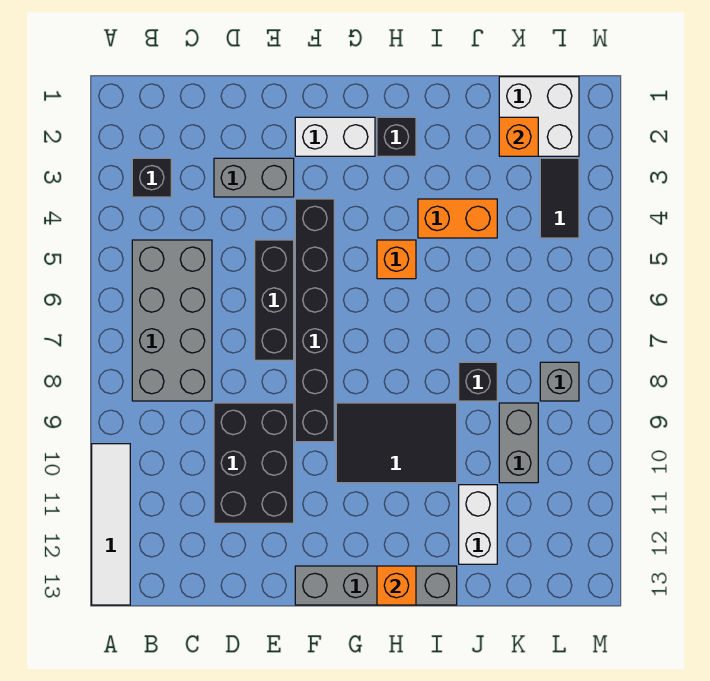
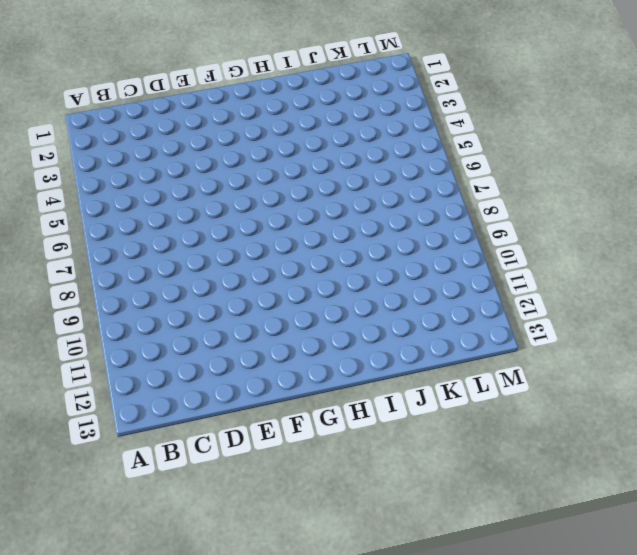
none -> white 1x4 tile [92,444,130,605]
none -> black 1x1 brick [132,158,171,197]
none -> grey 2x4 brick [132,240,212,401]

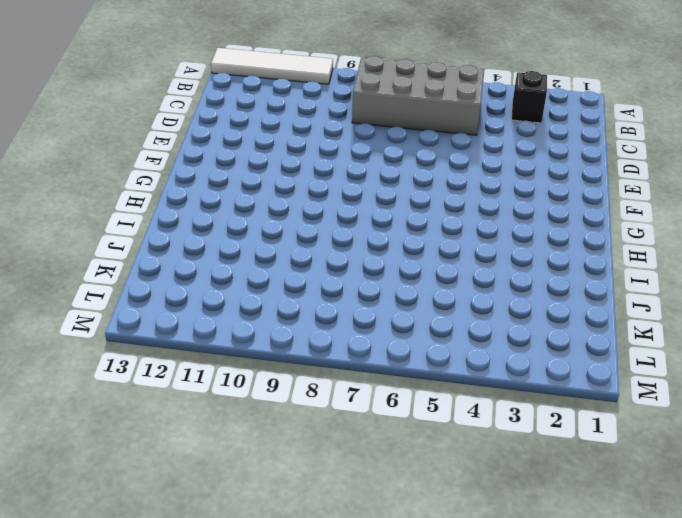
none -> grey 1x2 brick [214,158,294,197]
none -> black 2x3 brick [214,403,294,523]
none -> black 1x3 brick [255,240,294,360]

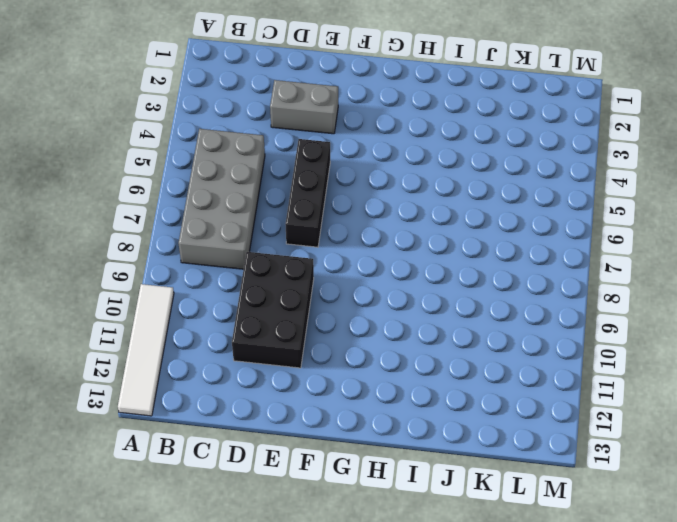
none -> black 1x1 brick [132,158,171,197]
none -> white 1x2 brick [295,117,375,156]
none -> black 1x6 brick [295,199,334,442]

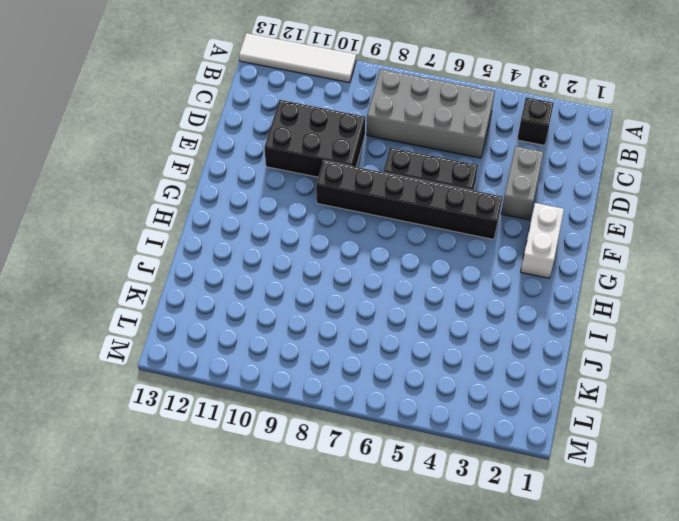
none -> grey 1x4 brick [295,566,457,605]
none -> black 2x3 tile [336,403,457,483]
none -> black 1x1 brick [377,117,416,156]

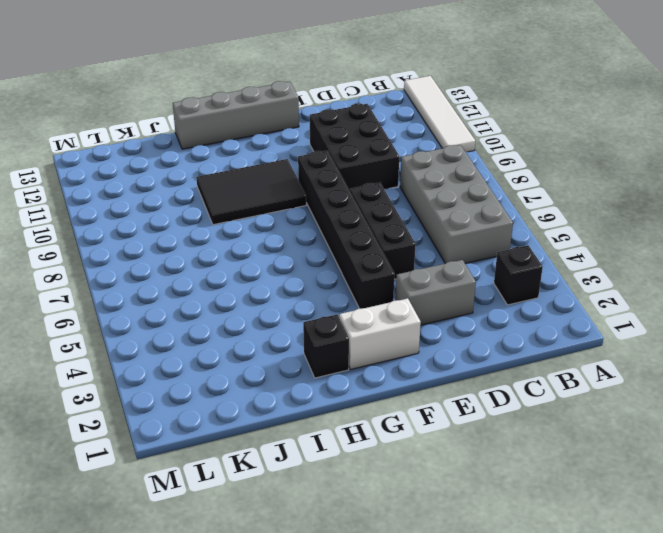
none -> orange 1x1 brick [377,240,416,279]
none -> orange 1x2 brick [418,199,497,238]
none -> black 1x1 brick [459,362,497,401]

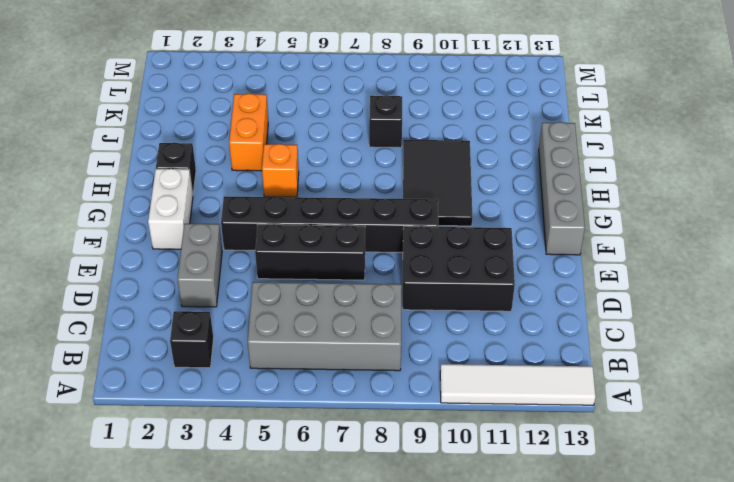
none -> white 1x2 brick [459,485,497,564]
none -> white 2x2 brick [499,77,579,156]
none -> grey 1x2 brick [499,403,538,483]

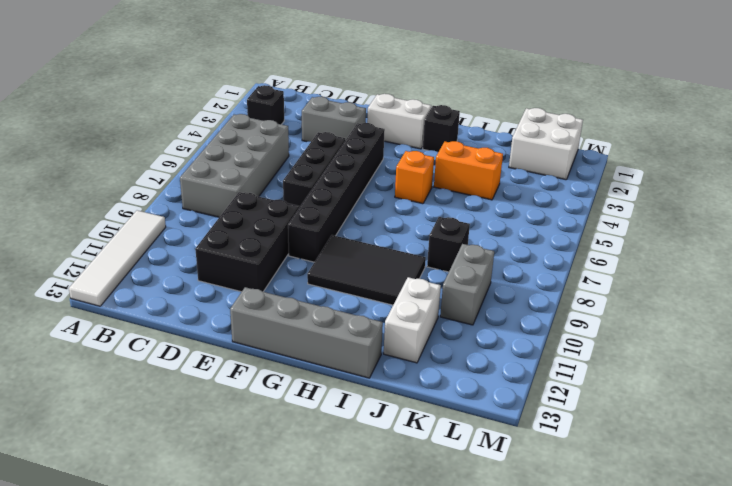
none -> black 1x2 tile [540,158,579,238]
none -> grey 1x1 brick [540,362,579,401]
none -> orange 1x1 brick [377,566,416,605]

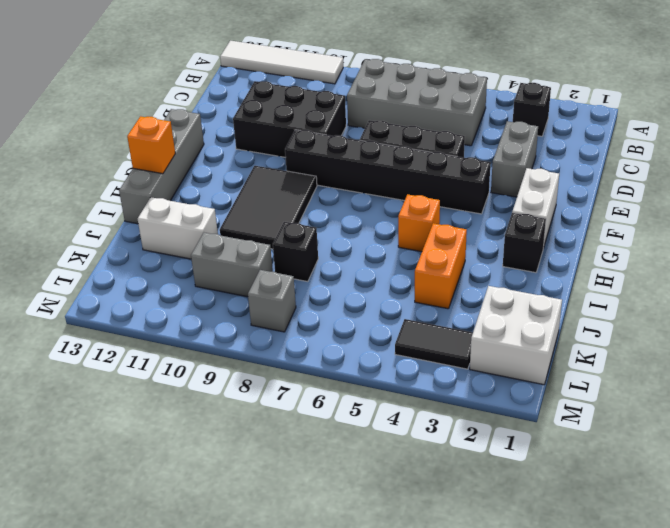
none -> orange 1x1 brick [499,117,538,156]

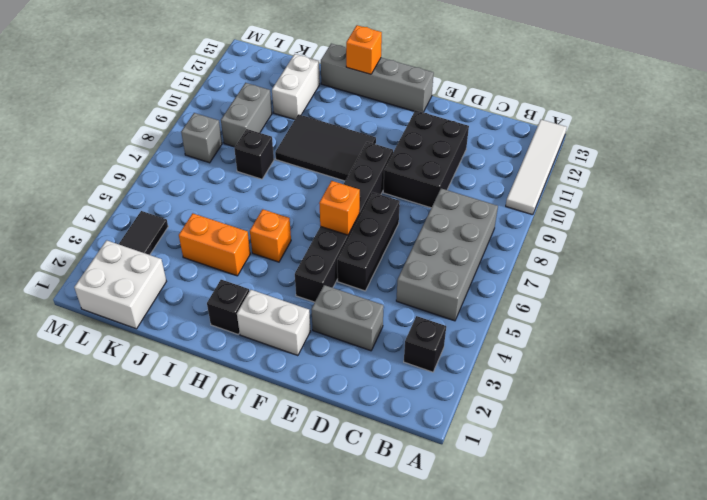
orange 1x1 brick [319,181,360,235] -> orange 1x1 brick moved to [499,117,538,156]

